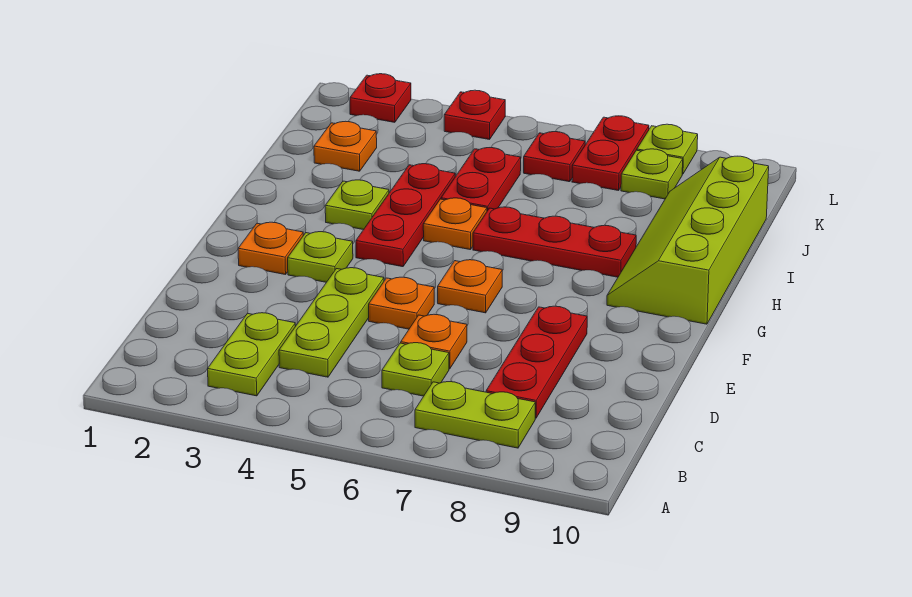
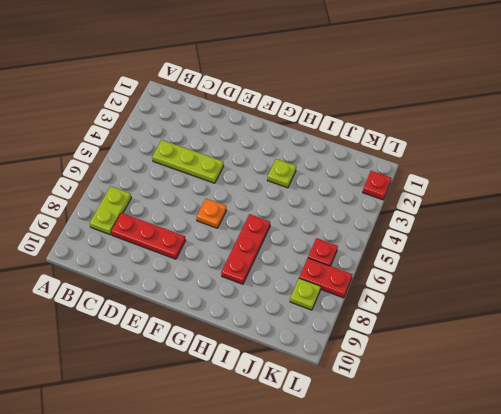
none -> lime 1x2 plate [208,313,296,396]
none -> lime 1x1 plate [382,343,449,396]
none -> orange 1x1 plate [401,314,467,369]

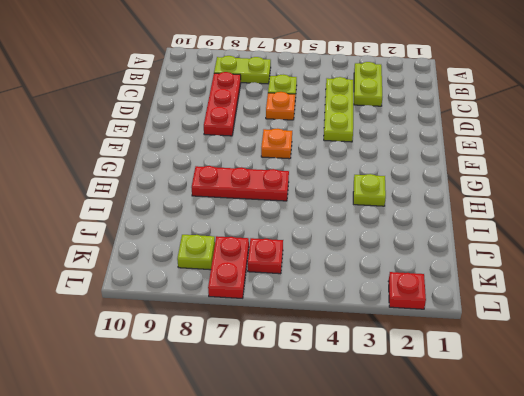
none -> orange 1x1 plate [369,277,434,329]
none -> orange 1x1 plate [238,222,303,275]
none -> lime 1x1 plate [288,232,353,282]

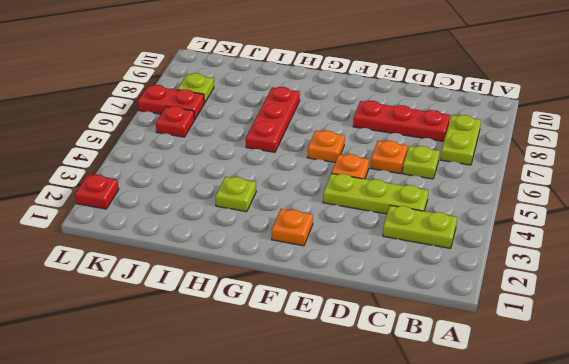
none -> lime 1x1 plate [288,232,353,282]
none -> red 1x3 plate [356,164,455,267]
none -> lime 2x4 slope [607,156,769,324]

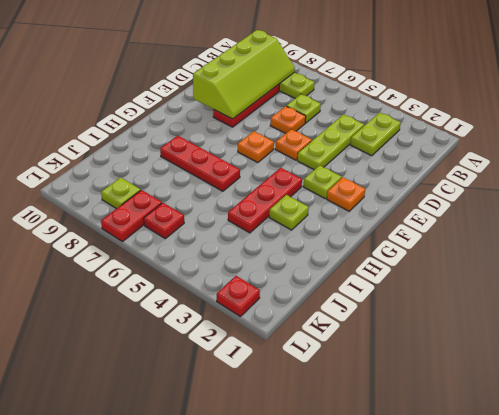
lime 2x4 slope [193,30,295,119] -> lime 2x4 slope moved to [607,156,769,324]
none -> orange 1x1 plate [423,198,487,250]
none -> red 1x2 plate [441,148,521,211]
none -> orange 1x1 plate [314,121,377,171]

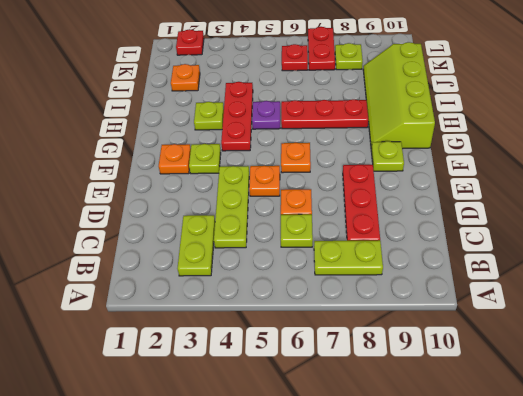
lime 1x1 plate [371,141,404,171] -> lime 1x1 plate moved to [637,124,698,174]
purple 1x1 plate [252,101,280,129] -> orange 1x1 plate [423,198,487,250]
none -> red 1x2 plate [441,148,521,211]
none -> red 1x1 plate [444,90,505,140]

